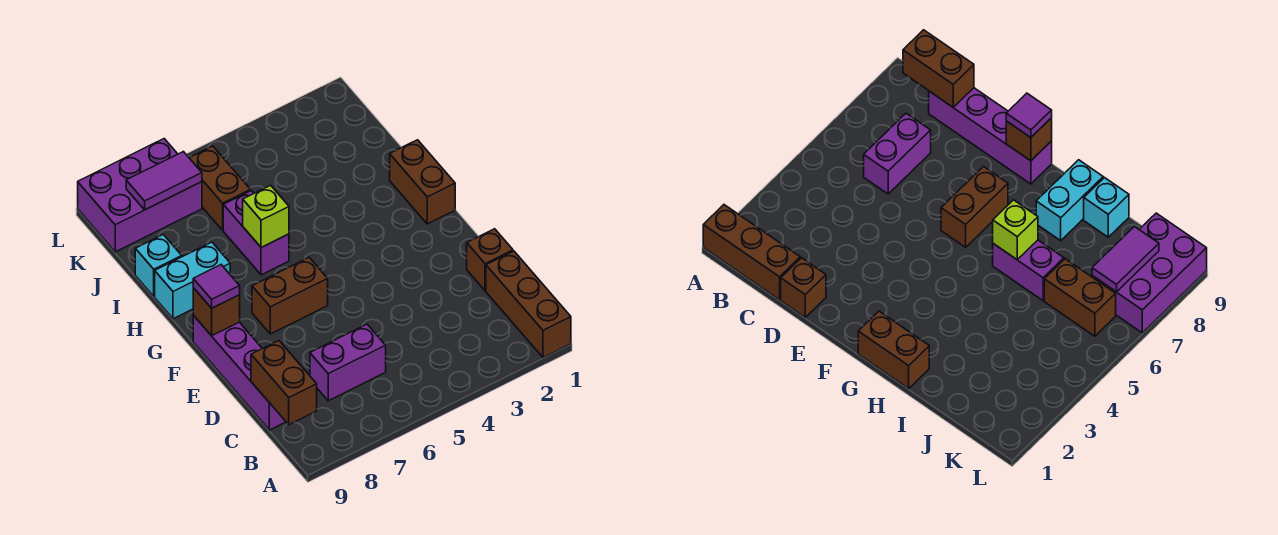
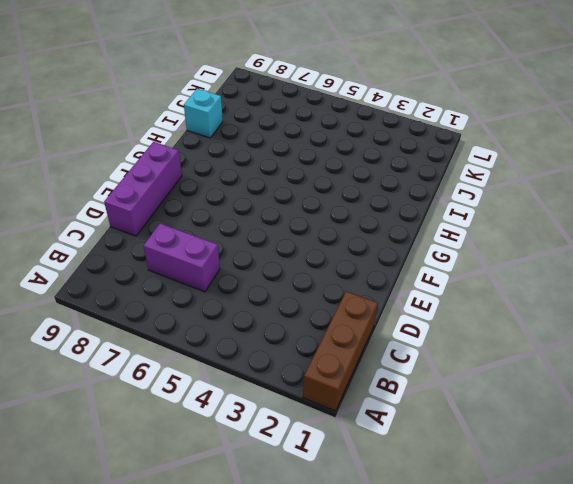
purple 1x3 brick [104,142,182,236] -> purple 1x4 brick [193,315,286,430]
none -> brown 1x1 brick [467,229,513,291]
none -> brown 1x2 brick [252,258,328,334]
none -> brown 1x2 brick [390,140,455,224]

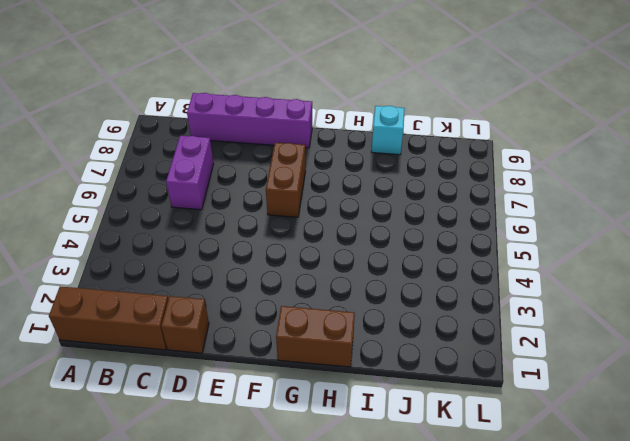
none -> purple 1x2 brick [223,191,289,275]
none -> cyan 1x2 brick [155,242,230,319]
none -> brown 1x2 brick [190,146,251,230]

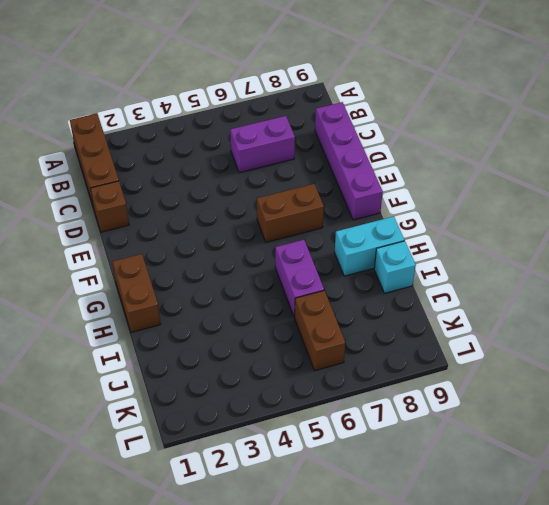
none -> purple 2x3 brick [78,139,202,252]
none -> brown 1x2 brick [251,341,317,425]
none -> brown 1x1 brick [193,288,240,336]

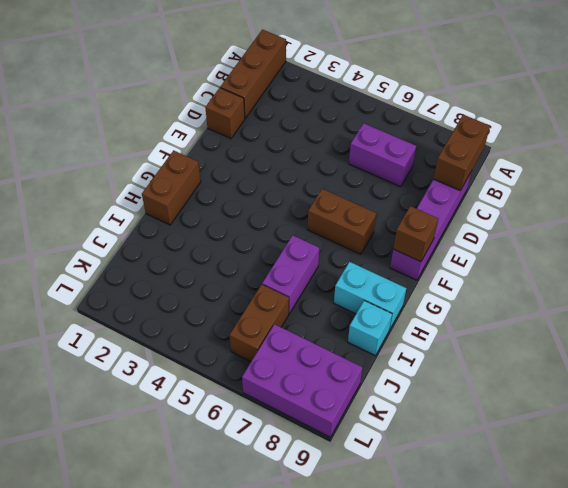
none -> lime 1x1 brick [243,185,289,247]
none -> purple 1x2 tile [126,152,202,210]
none -> purple 1x1 tile [193,265,240,308]

